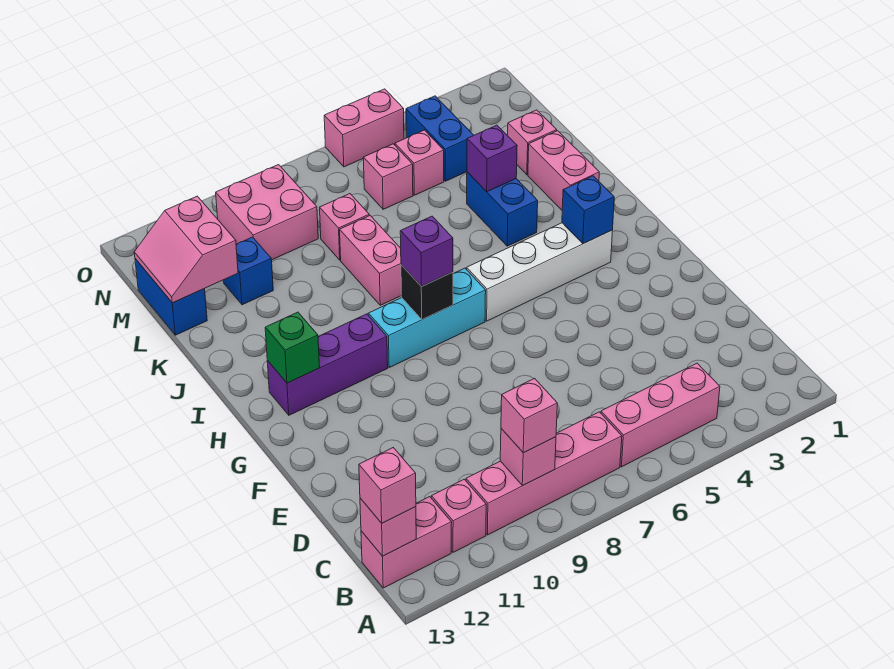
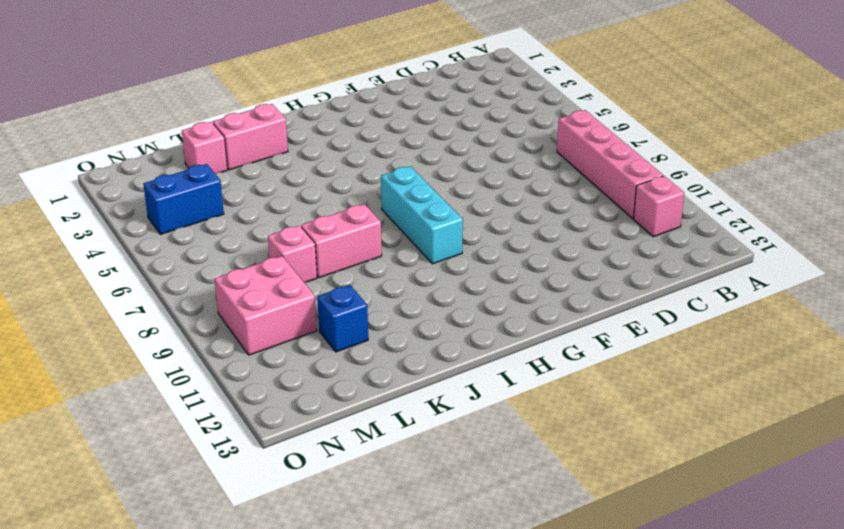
none -> pink 1x3 brick [601,363,720,467]
none -> pink 1x2 brick [361,497,452,588]
none -> white 1x4 brick [467,223,613,321]

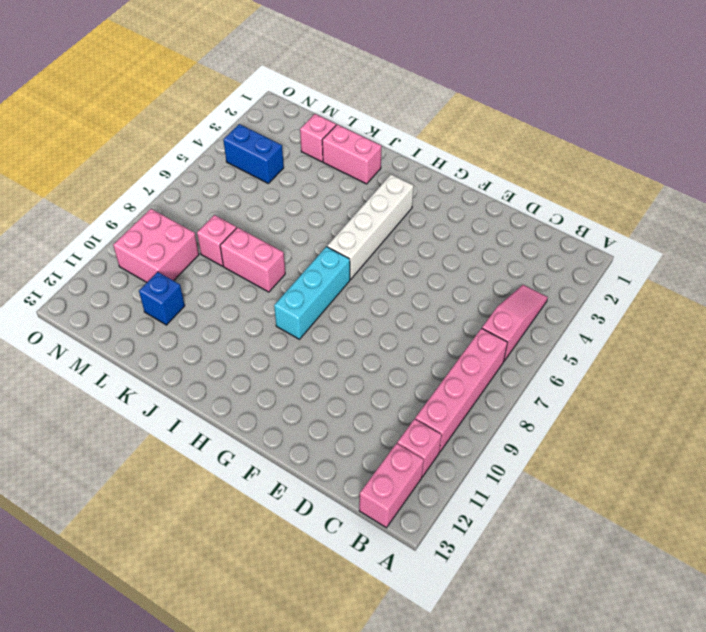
pink 1x3 slope [482,285,548,361] -> pink 1x3 brick [601,363,720,467]
none -> purple 1x3 brick [267,314,388,415]
none -> blue 1x2 brick [467,172,538,246]
none -> blue 1x2 brick [135,259,207,335]

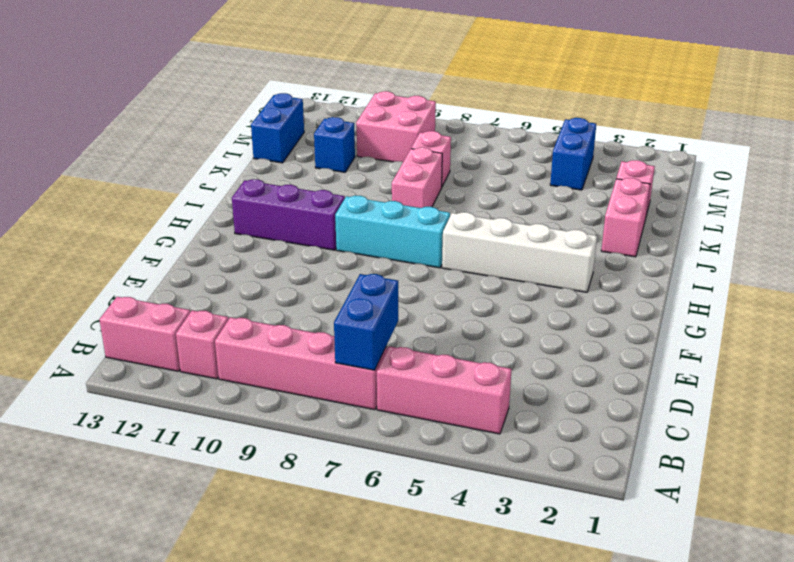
blue 1x2 brick [334,274,398,370] -> blue 1x2 brick moved to [467,172,538,246]
none -> pink 1x1 brick [395,130,444,195]
none -> pink 1x1 brick [363,144,413,209]
none -> pink 1x2 brick [324,89,404,167]

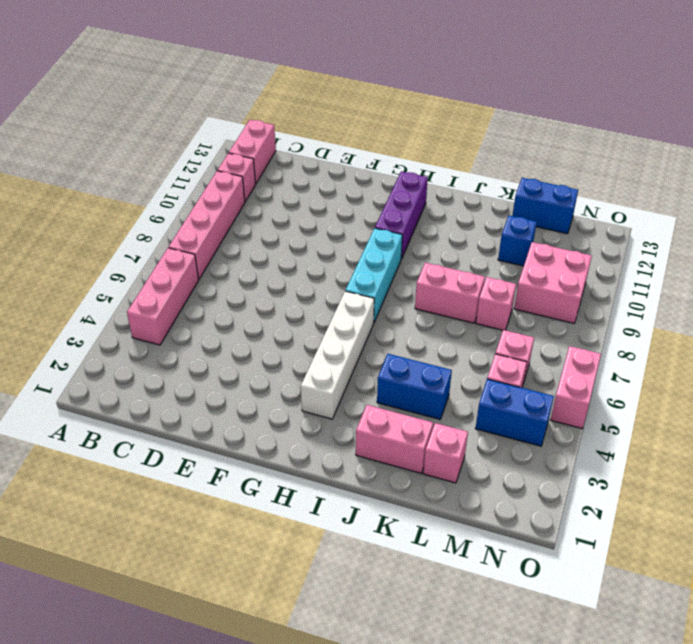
none -> pink 1x1 brick [500,429,556,485]
none -> pink 1x1 brick [360,498,416,556]
none -> blue 1x1 brick [562,176,614,244]

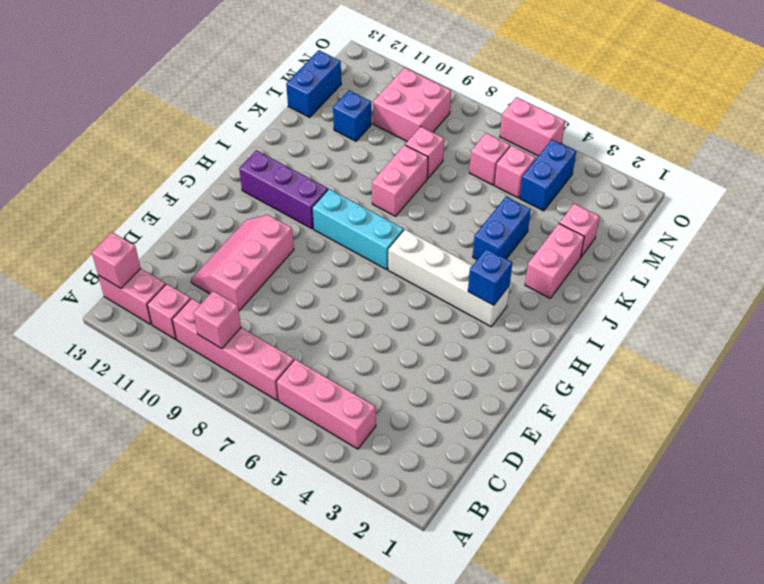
pink 2x3 slope [191,215,294,311] -> none
none -> black 1x1 brick [401,265,453,320]
none -> green 1x1 brick [265,312,320,383]
none -> purple 1x1 brick [467,125,517,192]

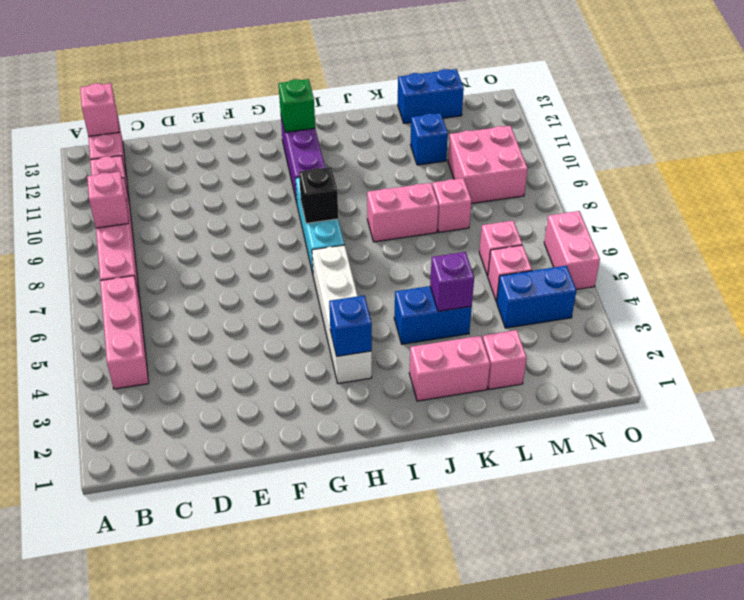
none -> pink 2x2 slope [134,196,238,303]
none -> pink 1x1 brick [501,378,557,453]
none -> pink 1x1 brick [359,448,416,523]

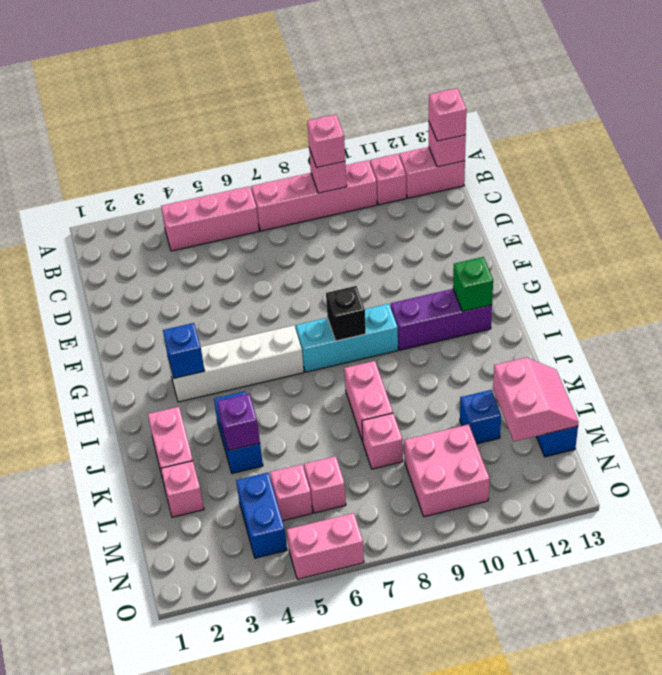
none -> purple 1x1 brick [400,216,453,287]

